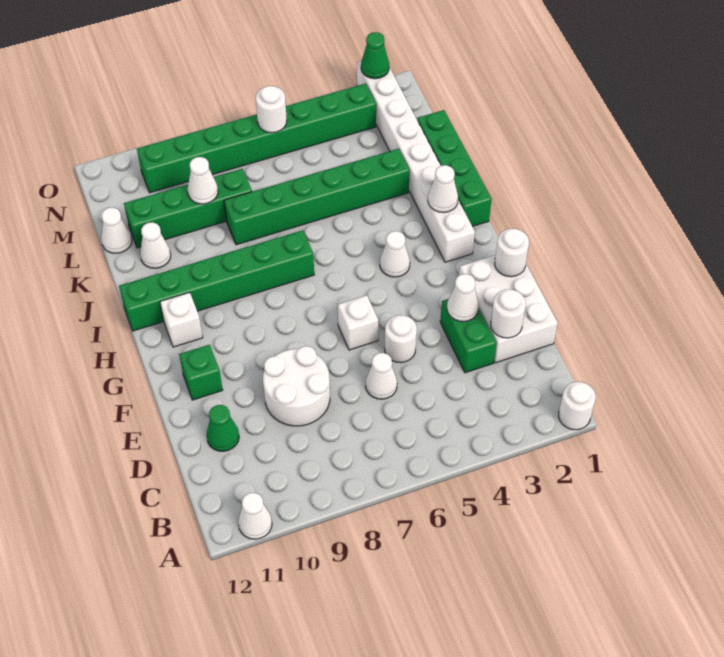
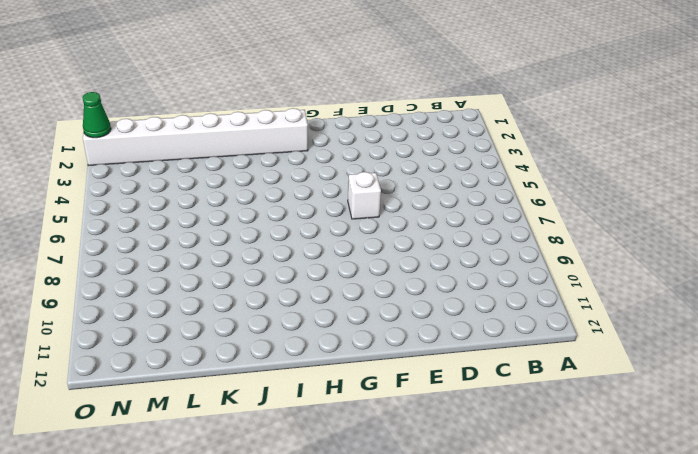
none -> white 1x1 round brick [559,382,596,430]
none -> white 1x1 cone [238,493,272,539]
none -> white 2x3 brick [459,255,558,363]

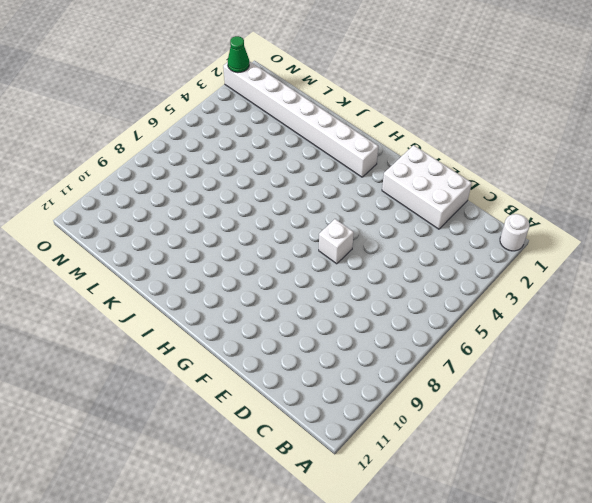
none -> white 1x1 cone [238,493,272,539]
none -> green 1x2 brick [440,299,496,373]
none -> white 1x1 cone [366,353,397,399]

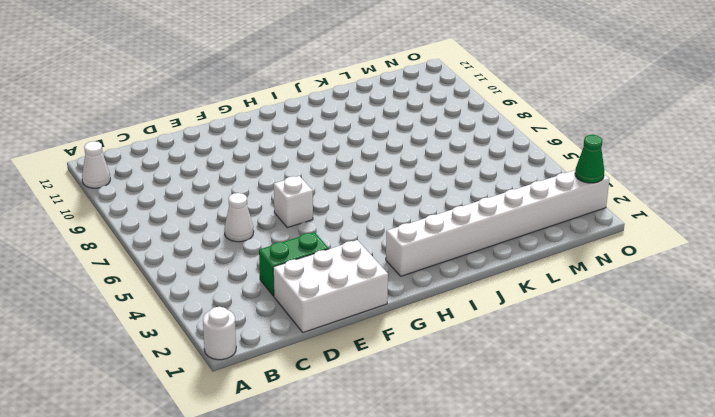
none -> white 2x2 round brick [263,346,330,426]
none -> green 1x1 cone [206,405,239,451]
none -> white 1x1 round brick [385,315,417,363]

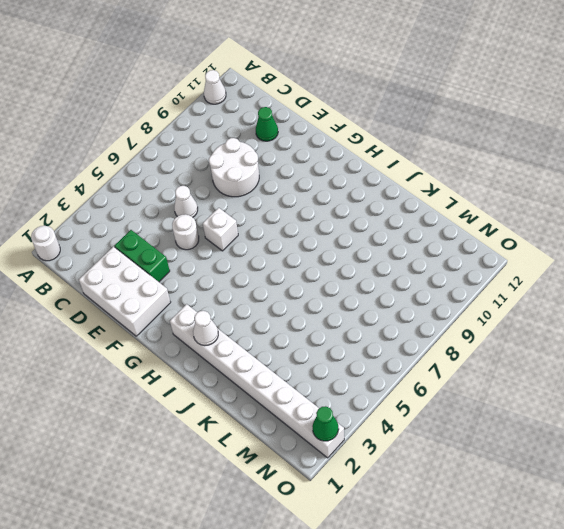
none -> green 1x1 brick [179,345,223,400]
none -> white 1x1 cone [380,231,410,277]
none -> white 1x1 brick [160,292,203,347]

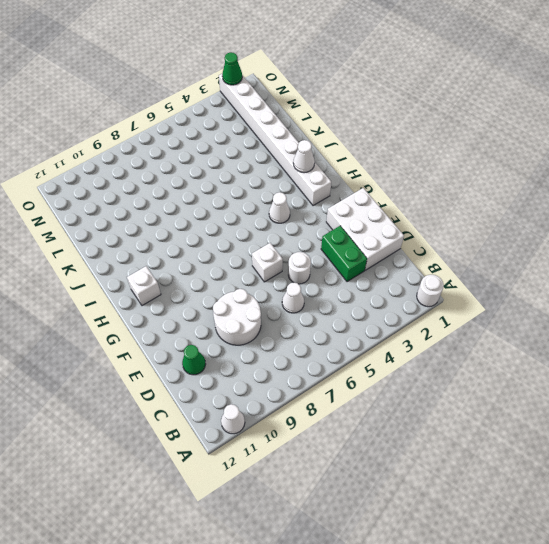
none -> green 1x1 brick [179,345,223,400]
none -> green 1x4 brick [417,110,492,227]
none -> green 1x6 brick [119,230,314,331]

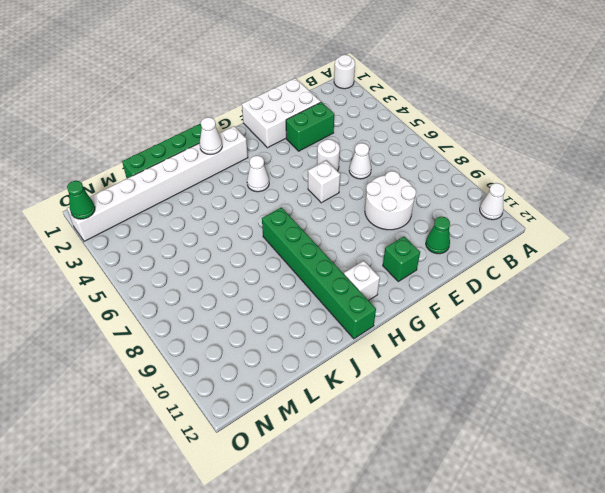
none -> green 1x6 brick [224,149,410,245]
none -> white 1x1 cone [140,222,171,268]
none -> green 1x4 brick [124,169,252,248]

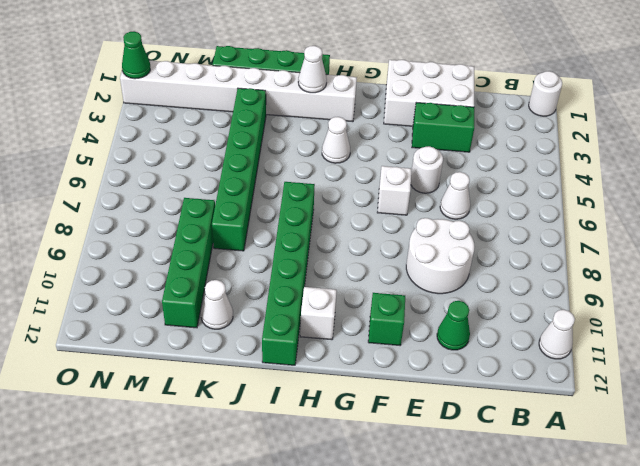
none -> white 1x1 cone [101,208,132,253]
none -> green 1x8 brick [137,84,376,193]
none -> white 1x1 round brick [491,289,526,338]

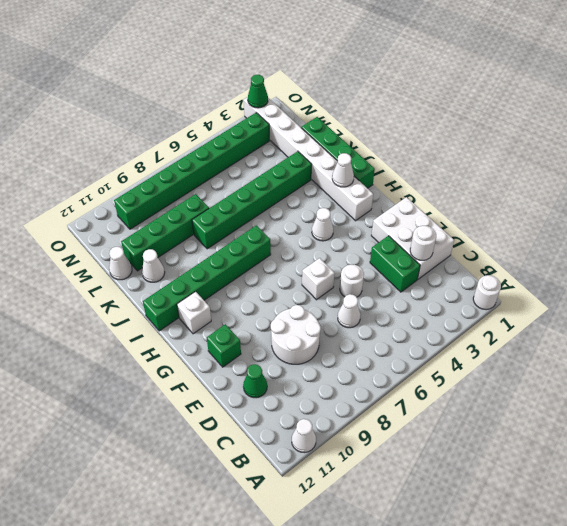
none -> white 1x1 cone [447,274,479,322]
none -> white 1x1 round brick [495,228,529,277]
none -> white 1x1 cone [188,157,218,204]

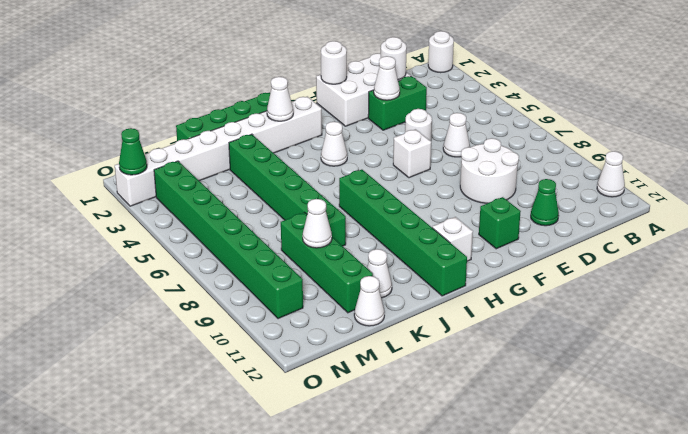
none -> white 1x1 round brick [256,86,287,133]

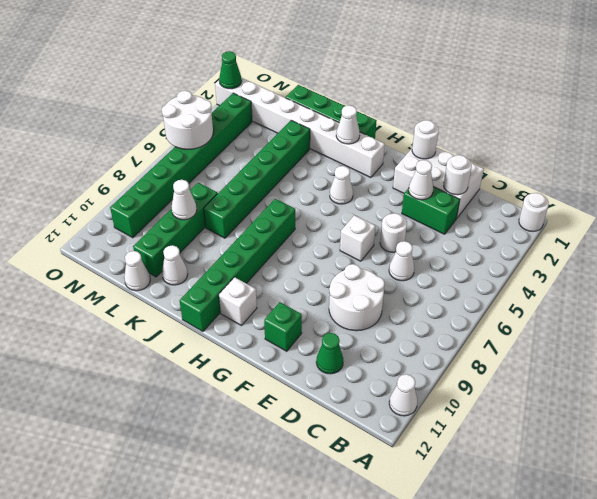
white 2x2 round brick [162,91,213,149] -> white 1x1 round brick [256,86,287,133]

